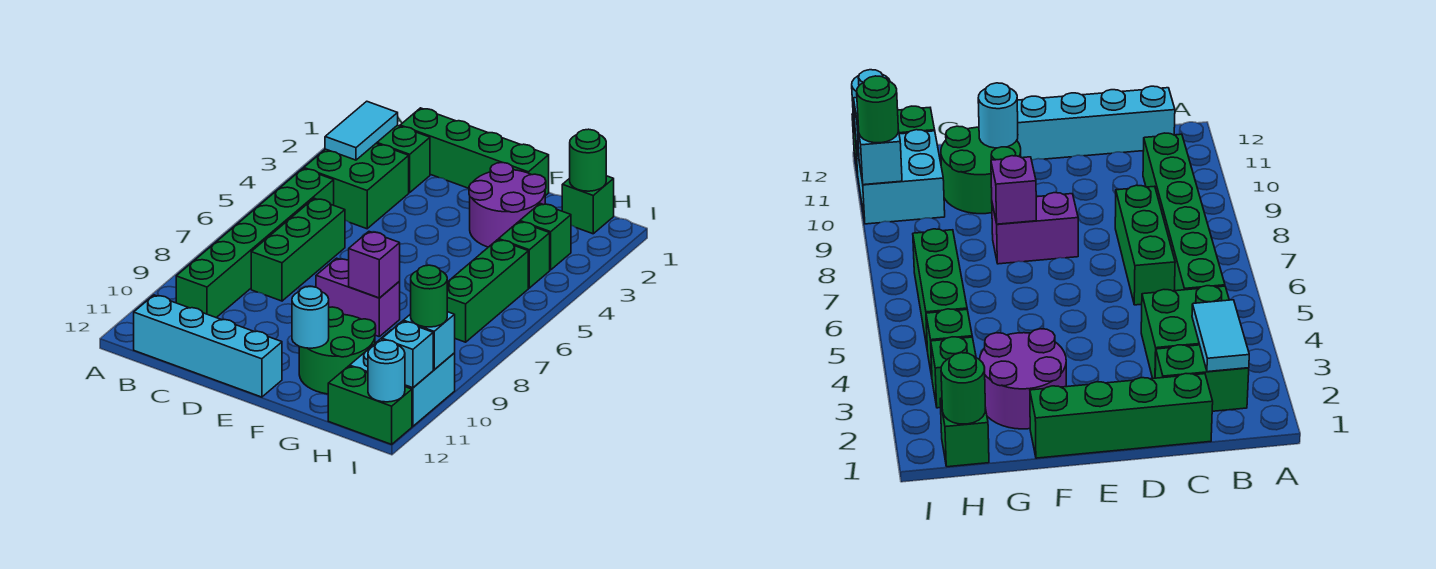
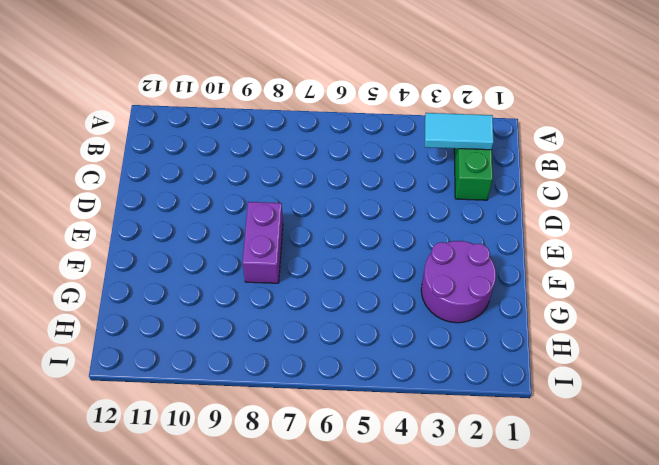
none -> green 2x2 brick [304,144,409,229]
none -> green 1x6 brick [176,169,334,318]
none -> cyan 1x4 brick [134,295,282,397]

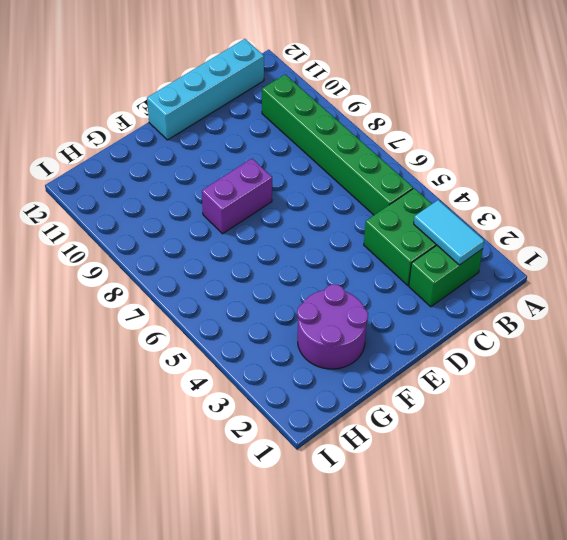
none -> green 1x4 brick [400,108,549,196]
none -> green 1x3 brick [251,198,345,301]
none -> green 2x2 round brick [299,307,376,394]

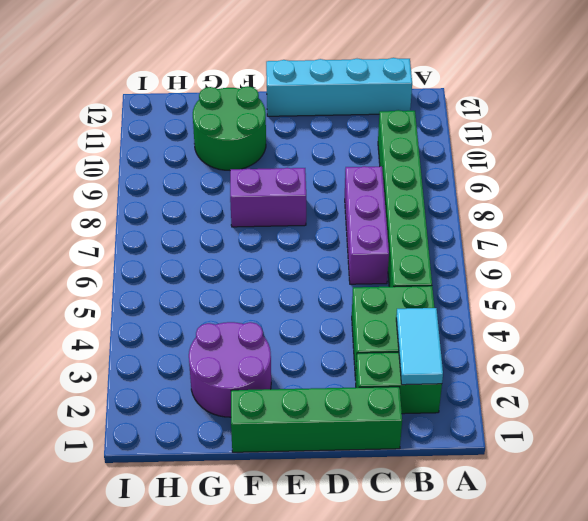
purple 1x3 brick [345,166,389,284] -> green 1x3 brick [251,198,345,301]
none -> green 1x1 brick [562,176,614,234]
none -> green 1x1 brick [520,203,571,270]
none -> green 1x1 brick [499,222,550,288]

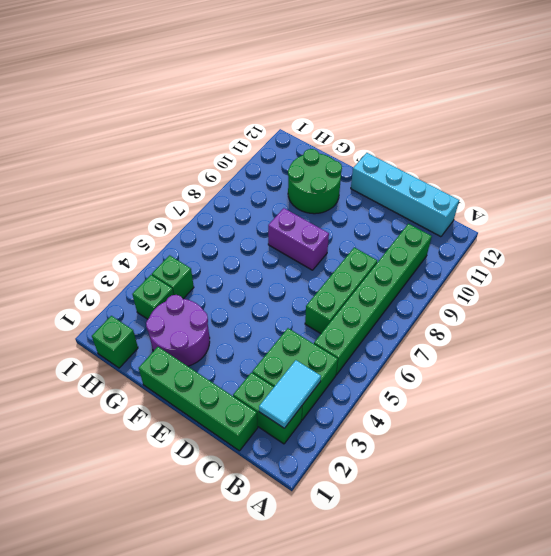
none -> green 1x3 brick [447,240,528,342]
none -> cyan 2x2 brick [350,330,455,426]
none -> green 1x2 brick [328,366,412,444]

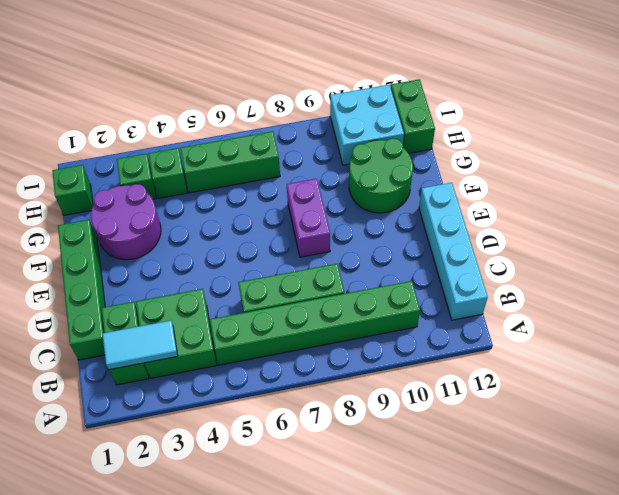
none -> purple 1x1 brick [349,232,400,298]
none -> cyan 1x1 round brick [292,287,329,348]
none -> green 1x1 round brick [570,129,606,191]

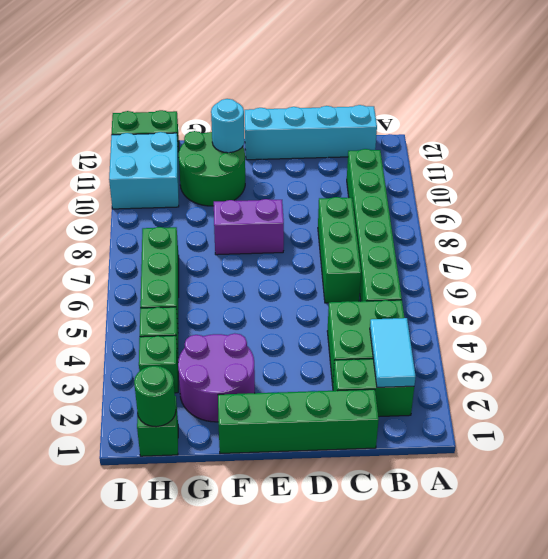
none -> purple 1x1 brick [349,232,400,298]
none -> cyan 1x1 brick [403,312,455,370]
none -> cyan 1x1 brick [382,321,433,388]

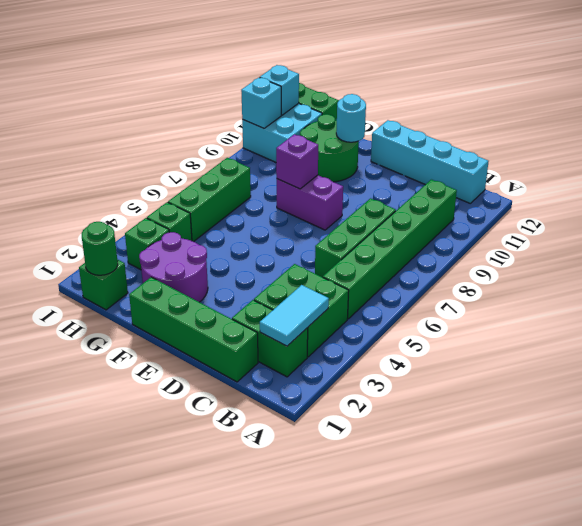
none -> cyan 1x1 round brick [368,340,405,402]
none -> green 1x1 round brick [411,265,447,327]

